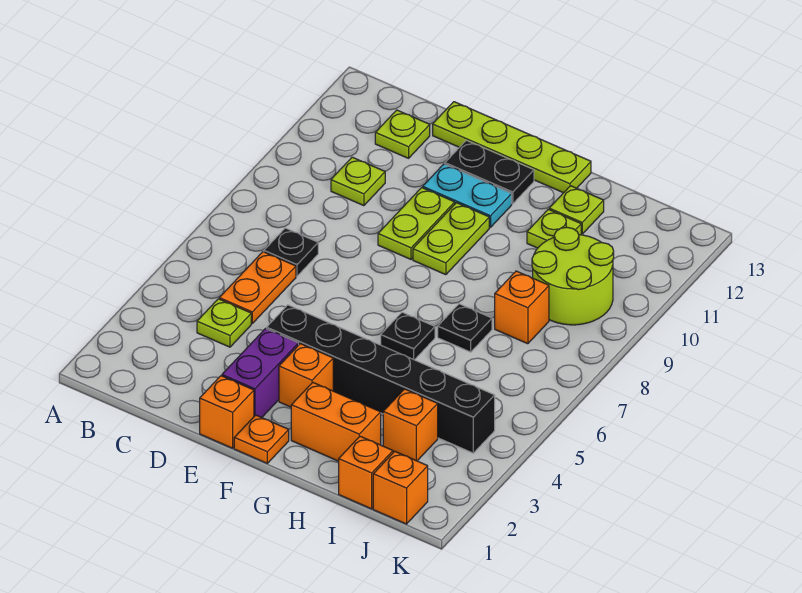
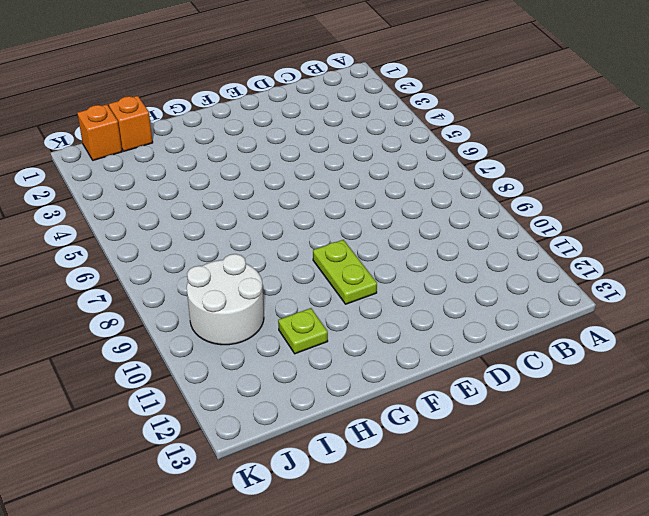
white 2x2 round brick [187,254,264,345] -> lime 2x2 round brick [532,227,614,325]
none -> lime 1x1 plate [197,299,251,347]
none -> orange 1x2 plate [219,252,296,323]
none -> black 1x1 plate [264,228,318,276]

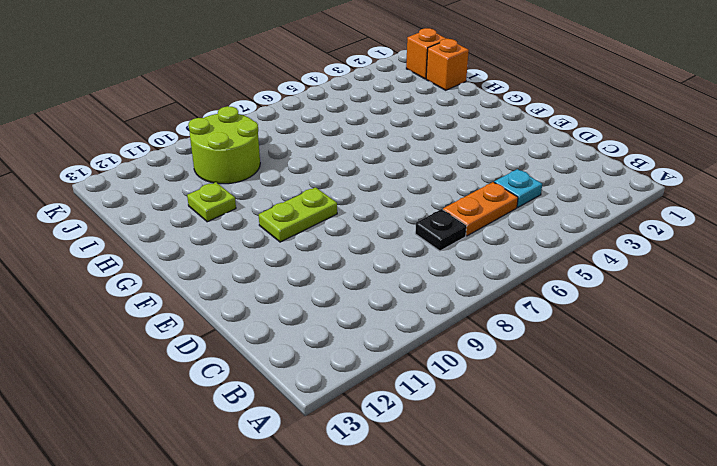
cyan 1x1 plate [494,169,542,207] -> lime 1x1 plate [197,299,251,347]
none -> lime 1x1 plate [331,157,385,206]
none -> lime 1x1 plate [375,110,430,158]
none -> lime 1x4 plate [433,102,591,193]

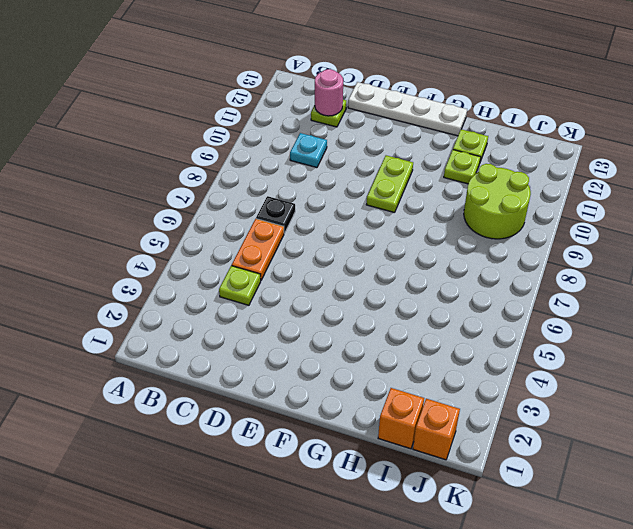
cyan 1x1 plate [290,133,327,168] -> lime 1x1 plate [331,157,385,206]
pink 1x1 round brick [315,69,343,116] -> none
white 1x4 plate [348,82,467,136] -> lime 1x4 plate [433,102,591,193]
none -> orange 1x1 brick [200,376,254,448]
none -> purple 1x2 brick [222,329,299,418]
none -> black 1x6 brick [267,305,495,453]

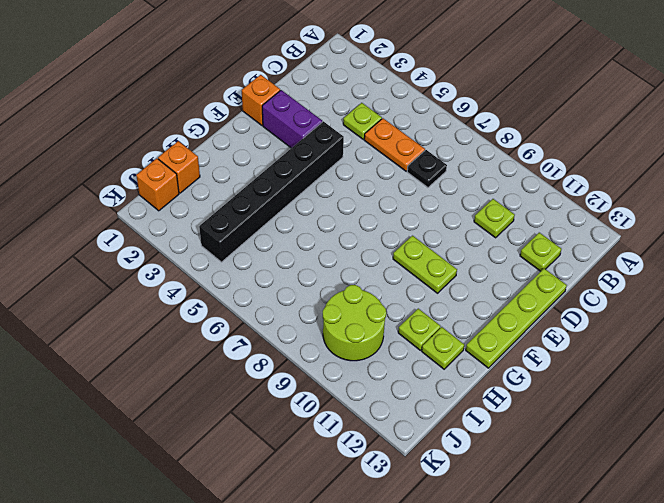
none -> lime 1x2 plate [378,188,455,259]
none -> cyan 1x2 plate [423,164,512,227]
none -> black 1x2 plate [445,140,534,204]

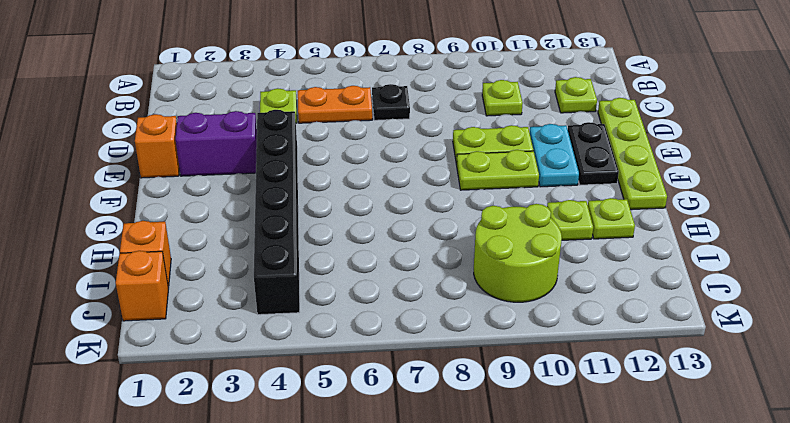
none -> orange 1x1 plate [234,415,289,463]
none -> orange 1x1 brick [279,344,333,407]
none -> orange 1x2 brick [291,382,381,461]

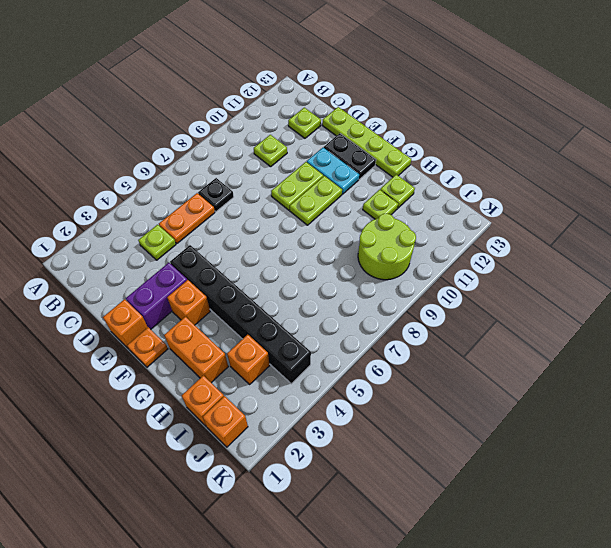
none -> black 1x1 plate [381,312,435,360]
none -> black 1x1 plate [438,304,492,352]
none -> orange 1x1 brick [495,271,549,344]

